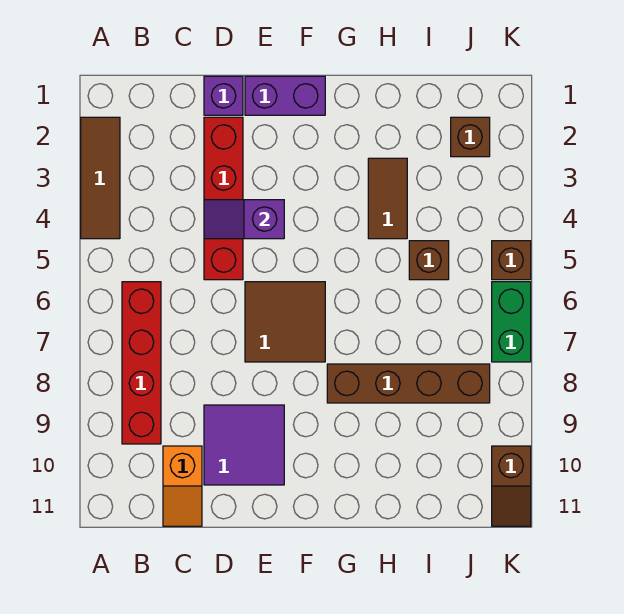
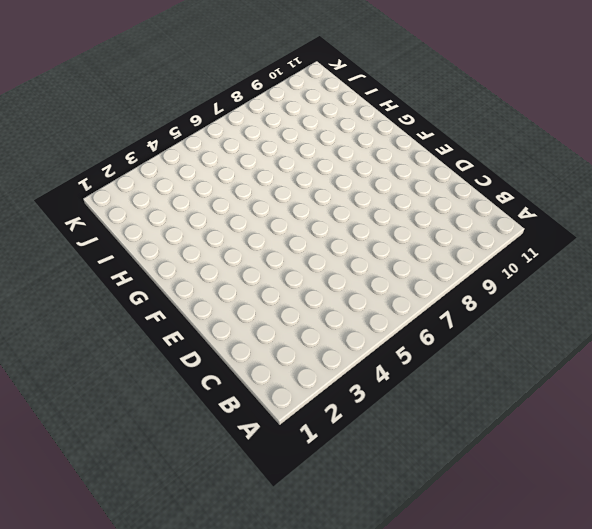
none -> brown 1x3 tile [81,117,120,239]
none -> red 1x4 brick [122,282,161,444]
none -> orange 1x2 slope [163,446,202,526]

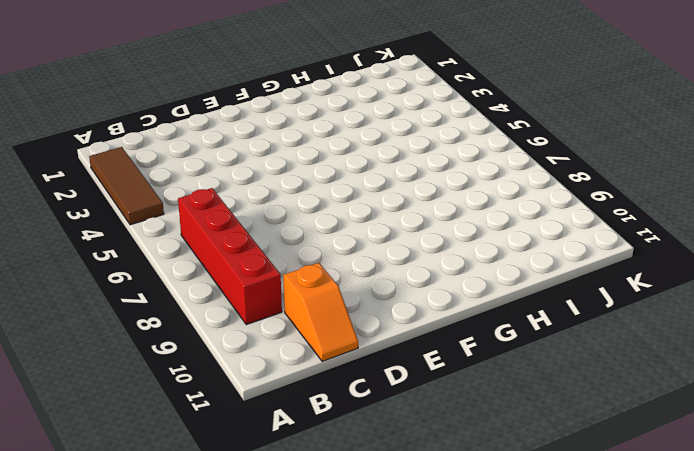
none -> purple 1x1 brick [204,76,243,115]
none -> red 1x4 brick [204,117,243,280]
none -> purple 2x2 tile [204,405,284,485]

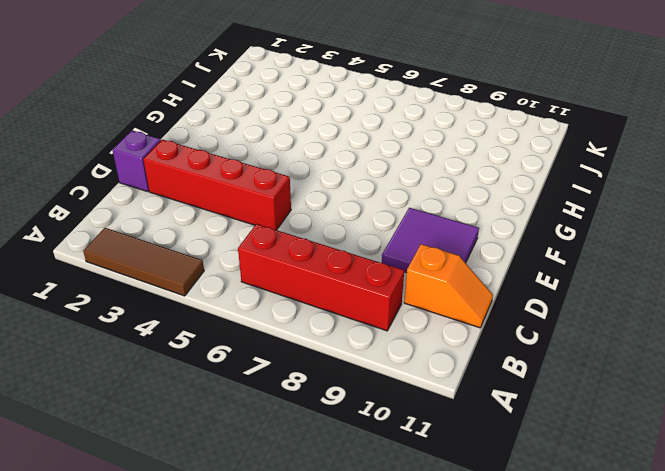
none -> purple 1x2 brick [245,76,325,115]
none -> brown 2x2 tile [245,282,325,362]
none -> brown 1x4 brick [327,364,490,403]

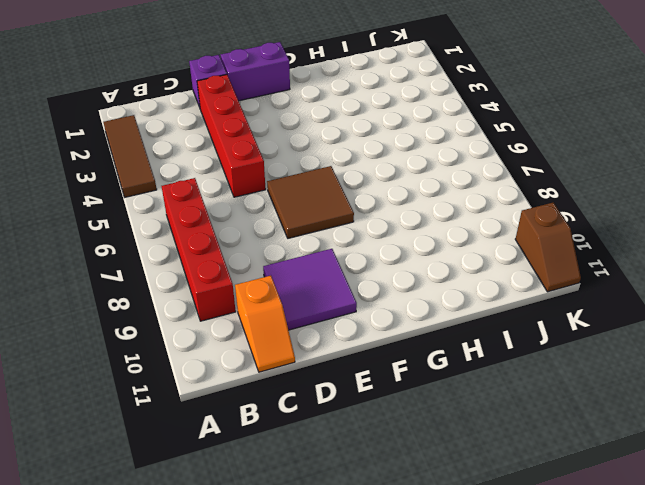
none -> brown 1x4 brick [327,364,490,403]
none -> brown 1x2 tile [368,158,407,239]
none -> brown 1x1 brick [409,241,449,280]

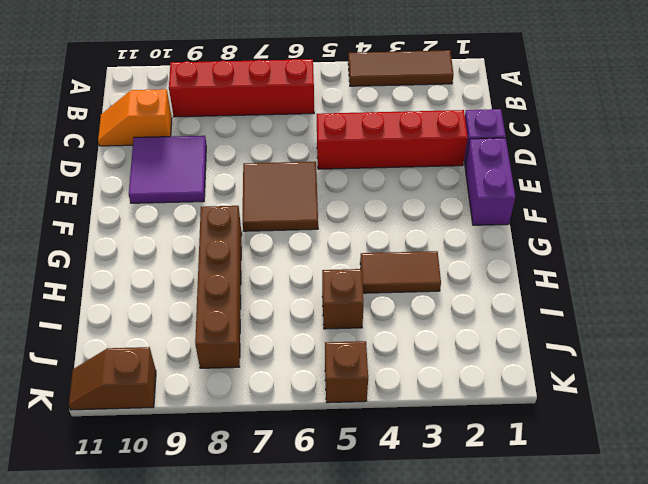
none -> brown 1x1 brick [451,117,490,157]
none -> green 1x2 brick [492,282,531,362]
none -> purple 1x2 slope [204,200,284,239]

